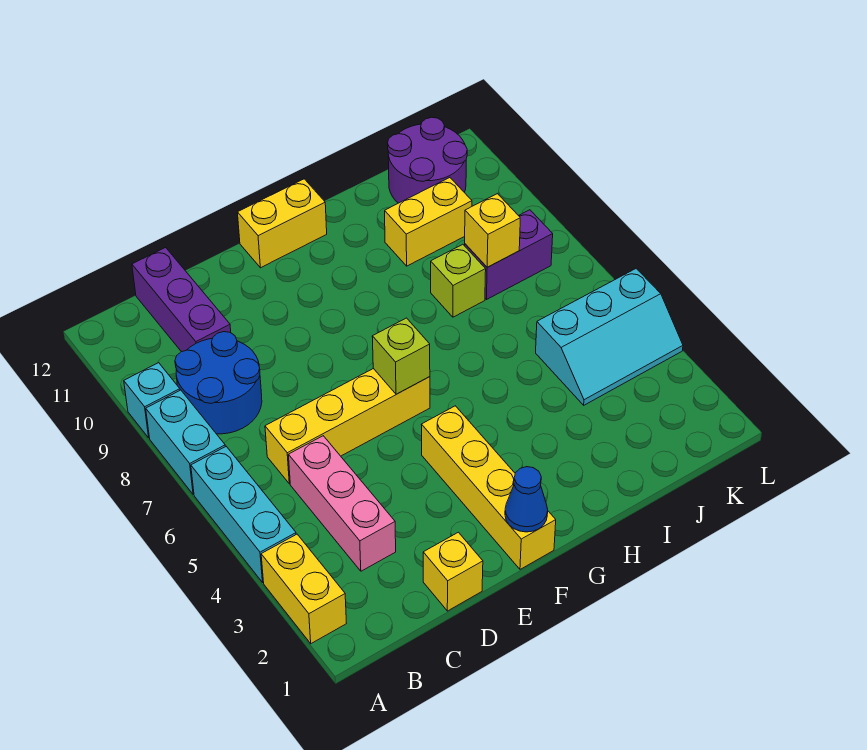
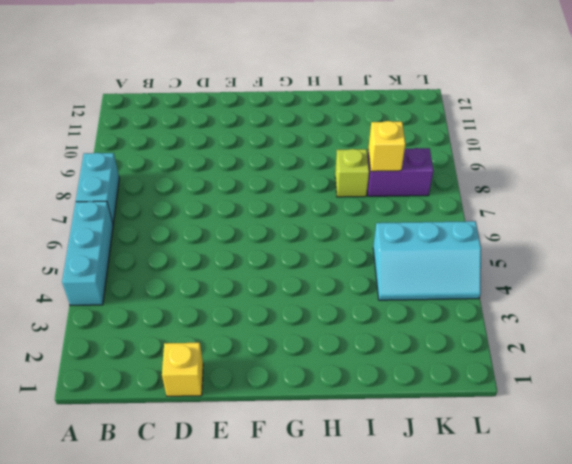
none -> yellow 1x2 brick [261,534,347,644]
none -> cyan 1x1 brick [124,363,180,438]
none -> blue 2x2 round brick [175,332,262,434]

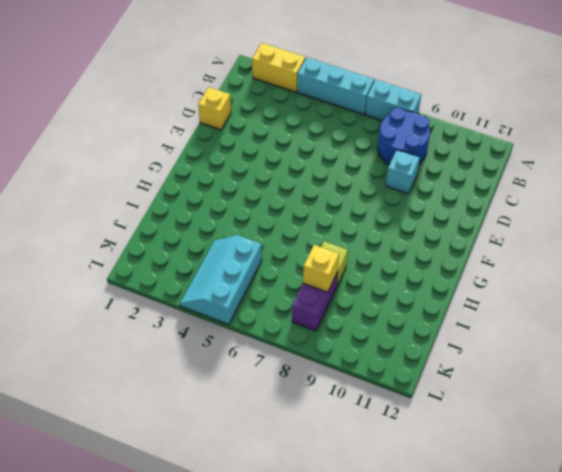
cyan 1x1 brick [386,150,420,194] -> cyan 1x1 brick moved to [124,363,180,438]
none -> pink 1x3 brick [289,436,396,571]
none -> yellow 1x4 brick [265,368,430,484]
none -> purple 1x3 brick [132,247,231,352]

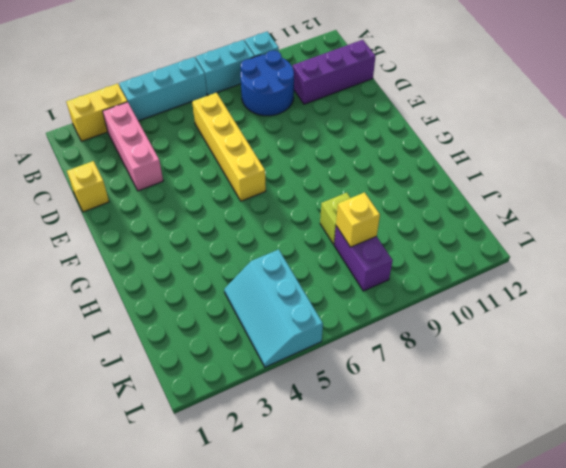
pink 1x3 brick [103,102,163,191] -> pink 1x3 brick turned to [289,436,396,571]
none -> yellow 1x4 brick [421,406,556,569]
none -> yellow 1x2 brick [237,179,327,268]
none -> yellow 1x2 brick [385,178,472,266]

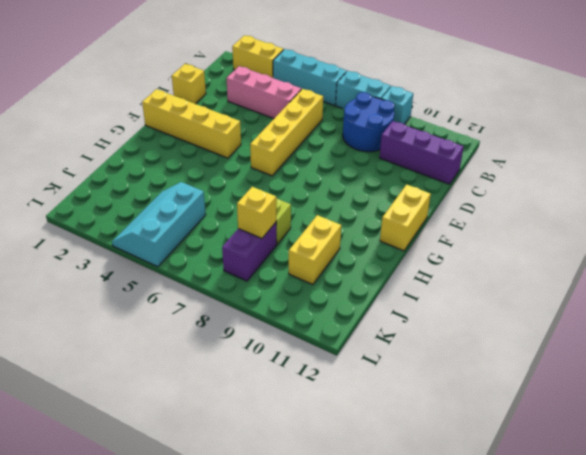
none -> purple 2x2 round brick [388,117,467,203]
none -> blue 1x1 cone [505,467,548,532]
none -> lime 1x1 brick [372,318,430,394]

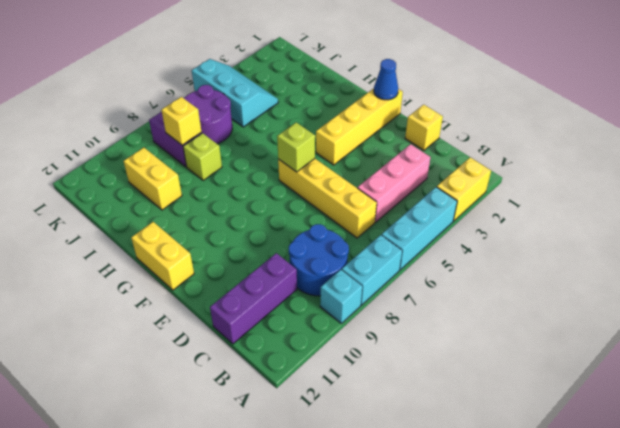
purple 2x2 round brick [184,85,232,144] -> purple 2x2 round brick moved to [388,117,467,203]

